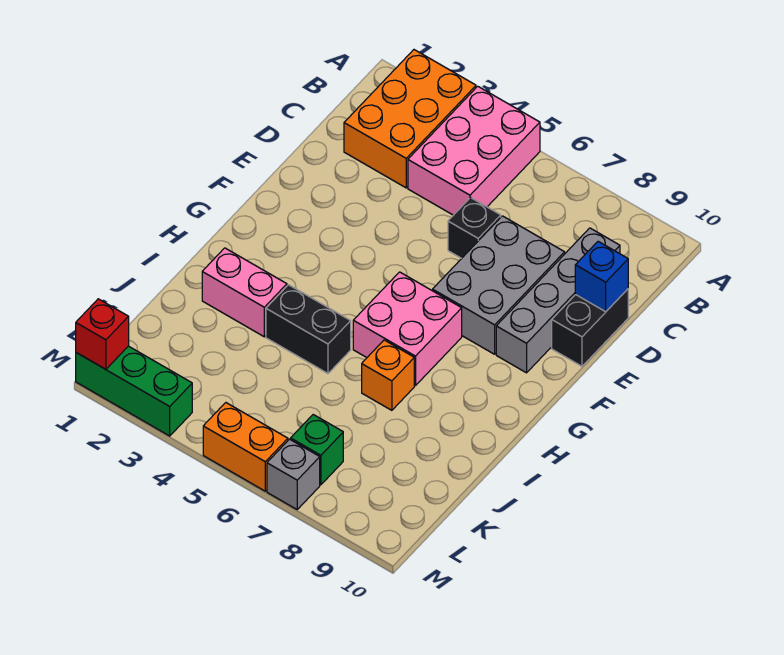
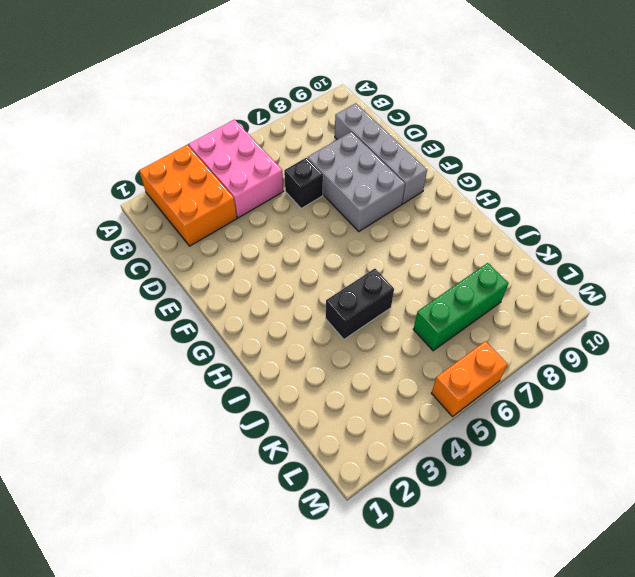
green 1x3 brick [413,263,509,351] -> green 1x3 brick moved to [76,346,192,436]
none -> black 1x2 brick [552,289,628,366]
none -> pink 2x2 brick [353,272,462,386]
none -> pink 1x2 brick [202,248,287,337]

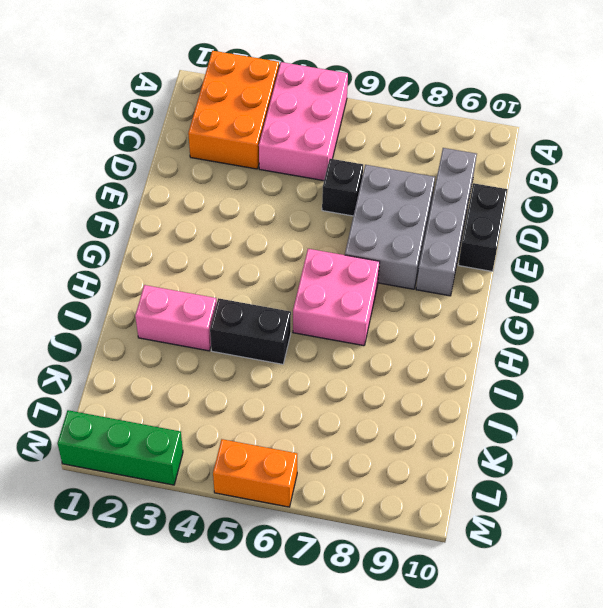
none -> orange 1x1 brick [362,340,414,410]
none -> green 1x1 brick [291,415,343,485]
none -> grey 1x1 brick [267,439,320,509]

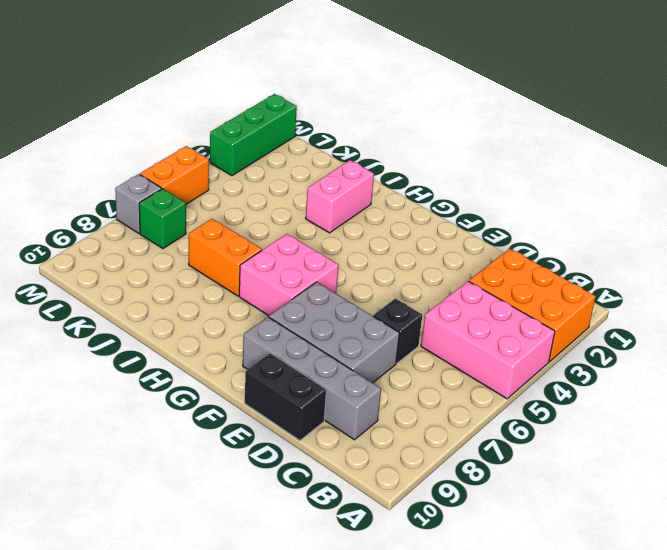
orange 1x2 brick [189,219,262,296] -> orange 1x1 brick [362,340,414,410]
none -> black 1x2 brick [266,285,351,373]
none -> blue 1x1 brick [575,241,628,312]
none -> red 1x1 brick [76,299,129,369]

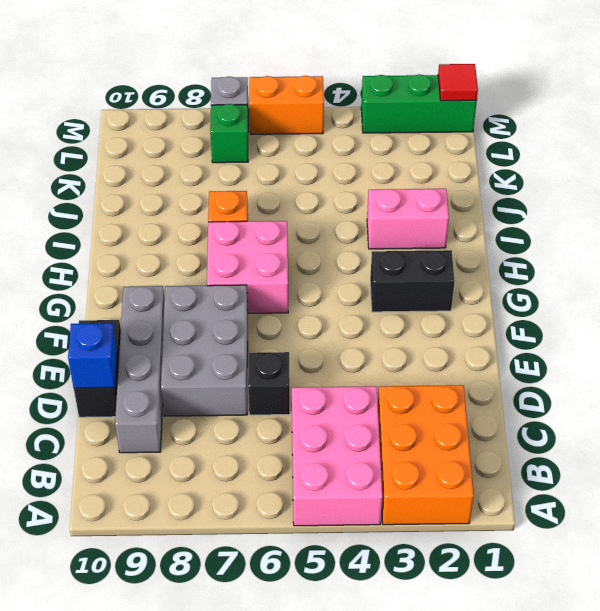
black 1x2 brick [370,250,455,312] -> black 1x2 brick moved to [266,285,351,373]
red 1x1 tile [438,64,478,101] -> red 1x1 brick [76,299,129,369]

